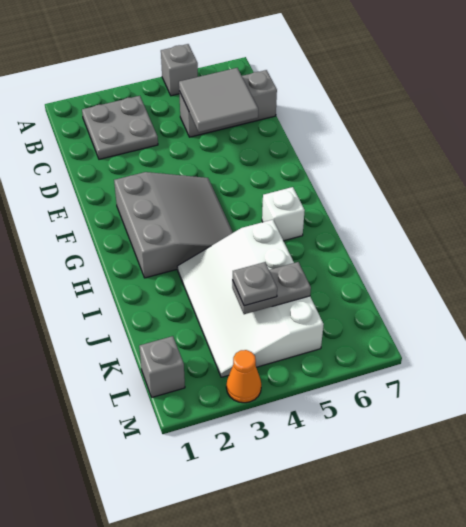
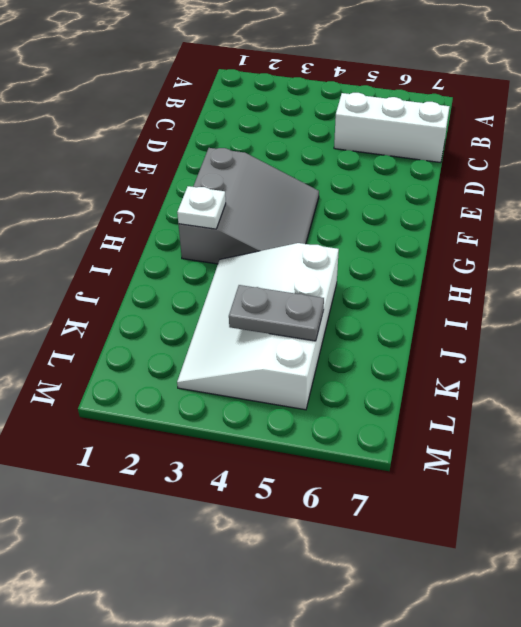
white 1x3 brick [334,93,450,163] -> grey 1x3 brick [179,70,277,137]
white 1x1 plate [177,186,226,229] -> none
none -> grey 1x1 brick [161,44,198,96]
none -> grey 2x2 plate [82,96,158,159]

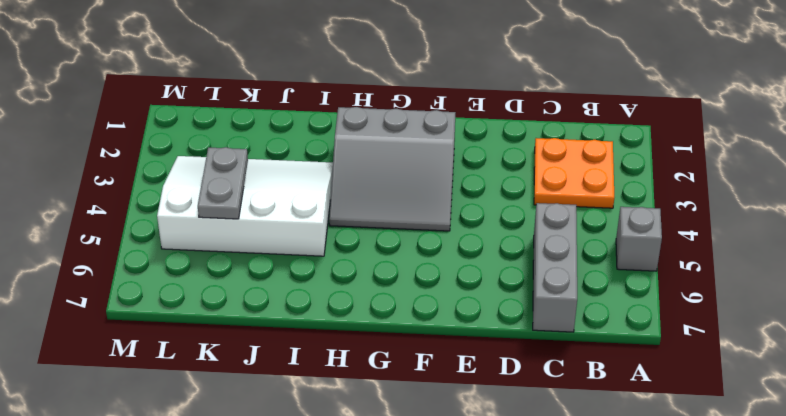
orange 2x2 plate [534,138,614,208] -> grey 2x2 plate [82,96,158,159]
none -> white 1x1 brick [262,187,305,241]
none -> grey 1x1 brick [139,336,185,397]

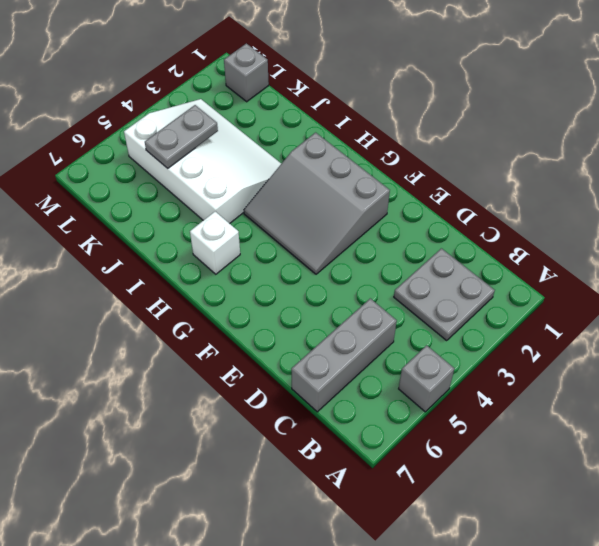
none -> orange 1x1 cone [226,350,261,403]
none -> grey 2x2 tile [179,68,258,132]

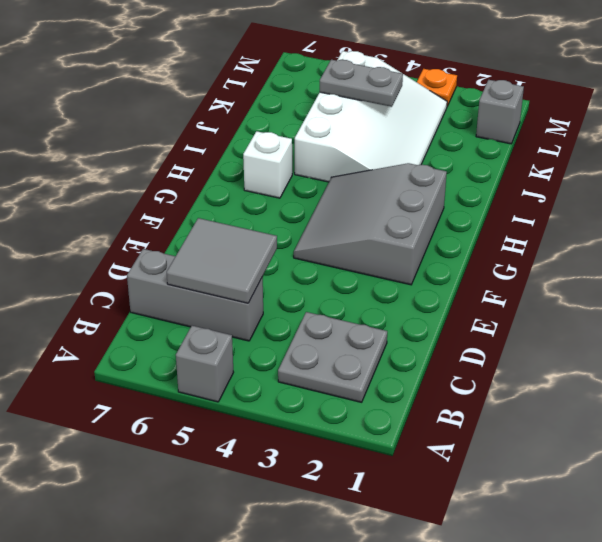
orange 1x1 plate [417,69,457,106] -> orange 1x1 cone [226,350,261,403]
none -> grey 1x1 plate [232,262,277,306]

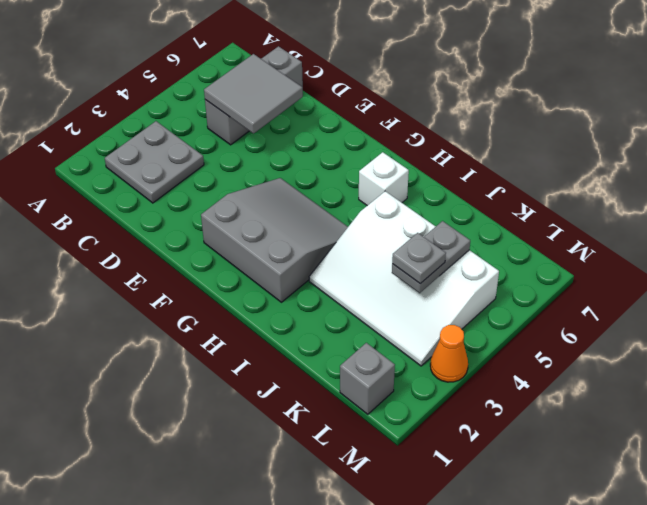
none -> grey 1x1 brick [161,44,198,96]

